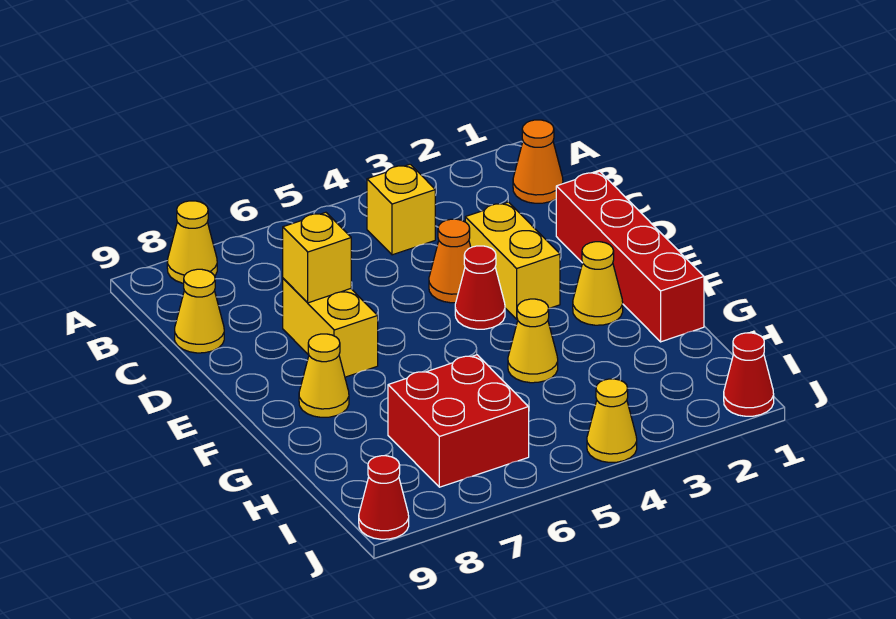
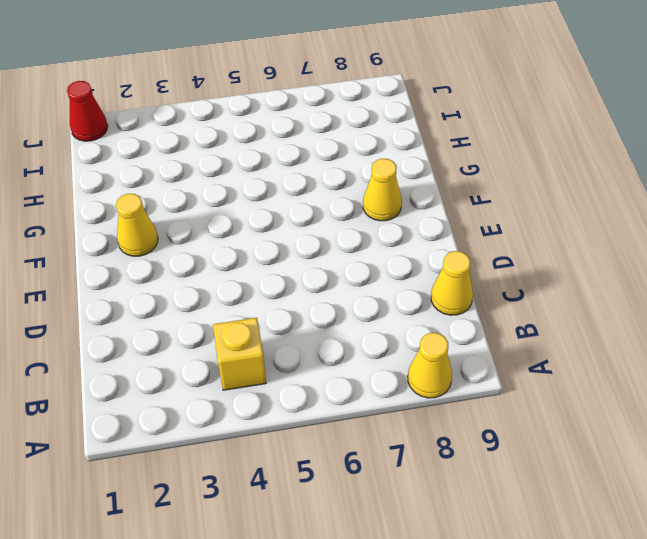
none -> orange 1x1 cone [513,120,563,203]
none -> red 1x4 brick [556,171,704,342]
none -> yellow 1x2 brick [465,202,560,319]

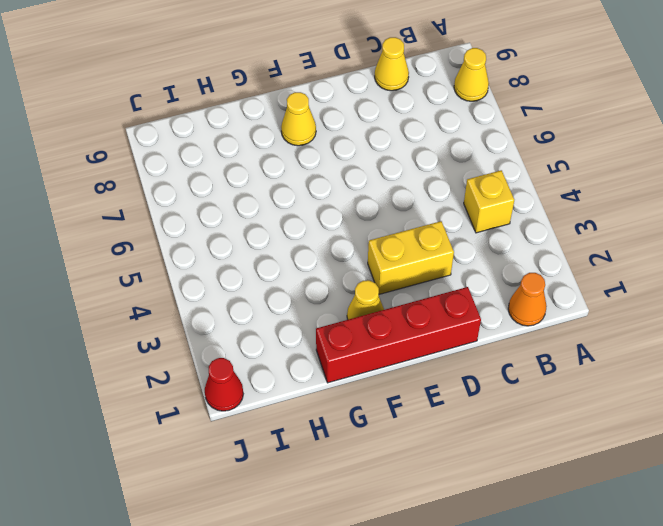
none -> orange 1x1 cone [429,219,471,303]
none -> yellow 1x2 brick [283,278,378,377]
none -> red 1x1 cone [455,246,505,329]

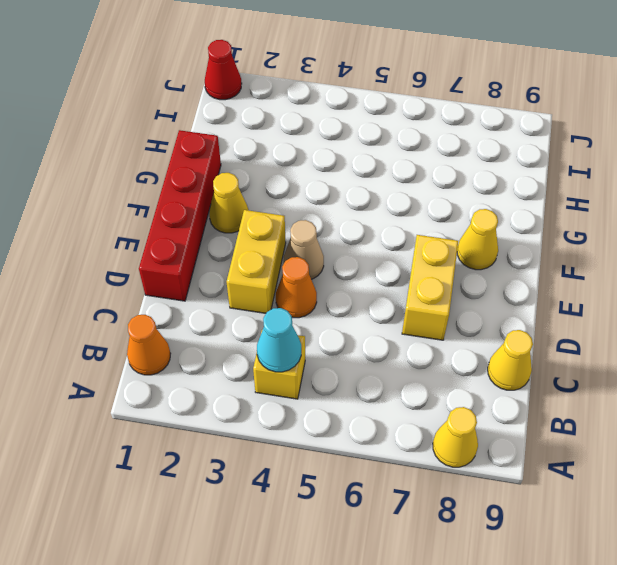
cyan 1x1 cone [257,308,301,372] -> none
tan 1x1 cone [284,220,324,279] -> red 1x1 cone [455,246,505,329]
none -> yellow 1x1 cone [508,299,558,383]
none -> red 2x2 brick [388,355,529,487]
none -> yellow 1x1 cone [587,379,637,462]

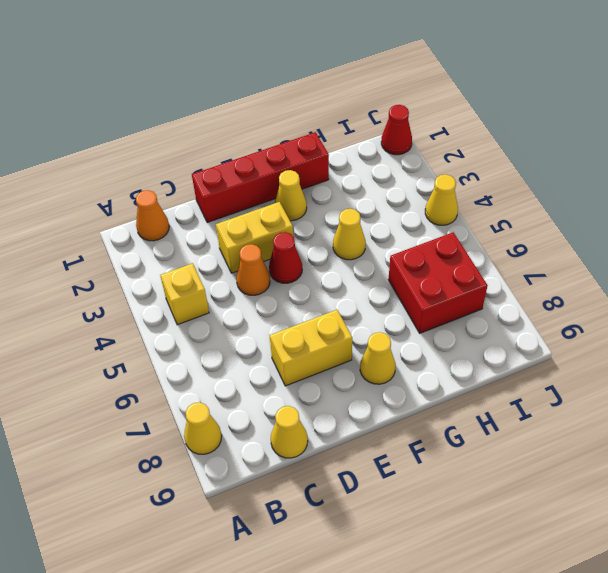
none -> red 1x1 cone [359,456,409,539]
none -> yellow 1x1 brick [283,212,351,303]

